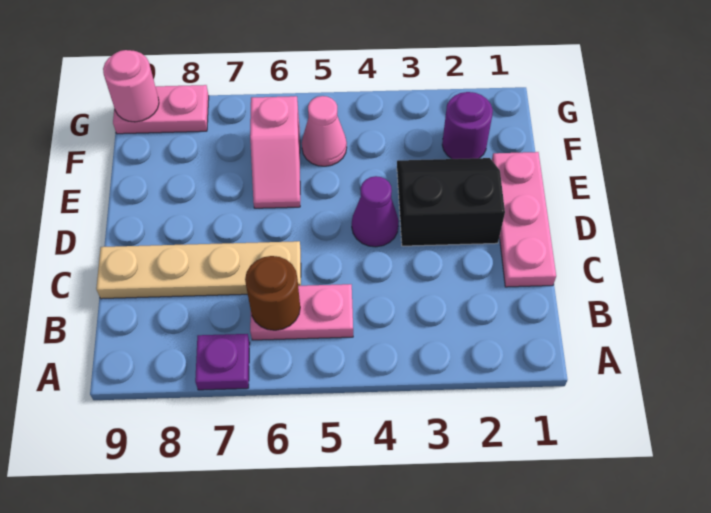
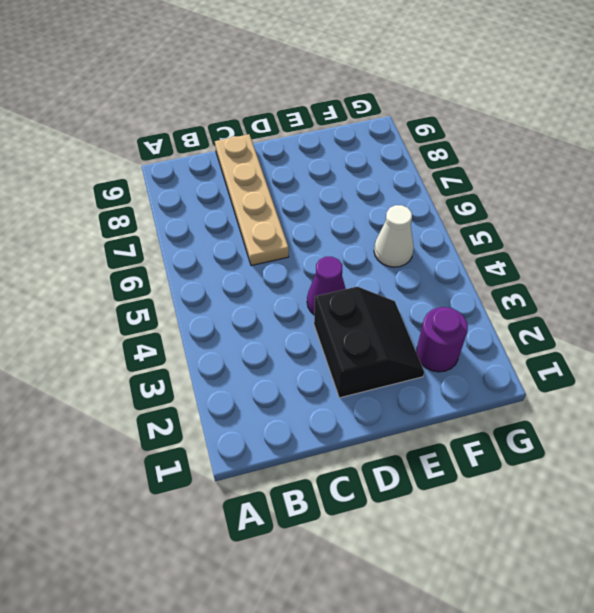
white 1x1 cone [374,205,414,267] -> pink 1x1 cone [302,96,347,166]
none -> purple 1x1 plate [195,334,250,390]
none -> pink 1x2 plate [250,284,353,340]
none -> pink 1x3 plate [492,152,556,287]

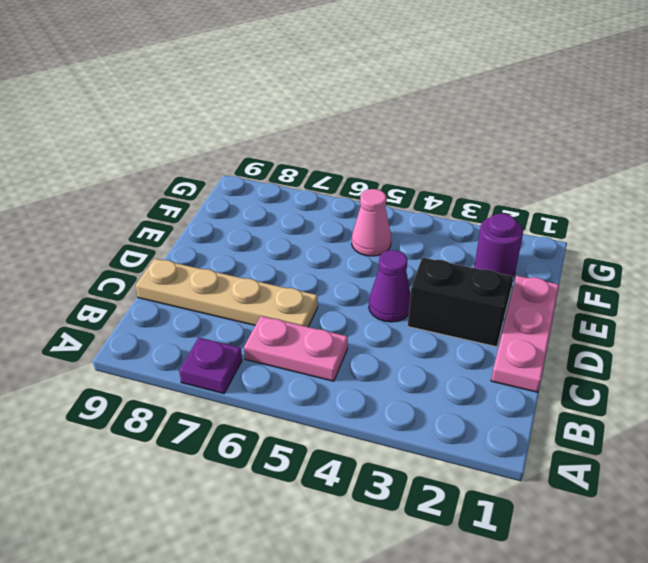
none -> pink 1x2 slope [250,96,300,208]
none -> pink 1x2 plate [113,85,209,134]
none -> brown 1x1 round brick [245,256,300,330]

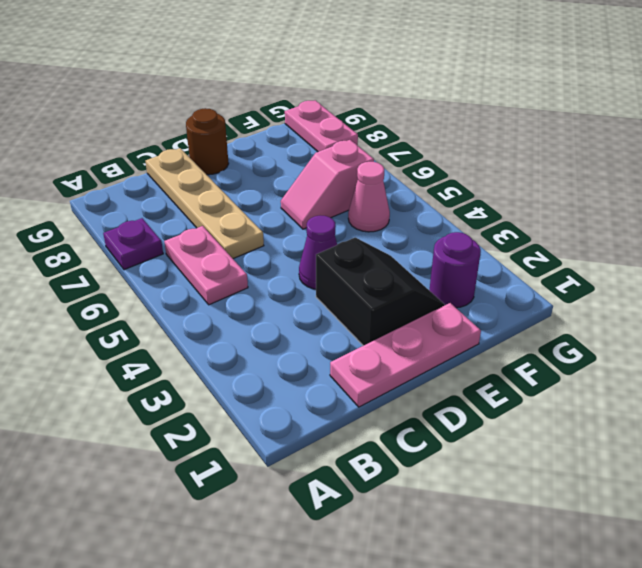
brown 1x1 round brick [186,108,229,175] -> brown 1x1 round brick moved to [245,256,300,330]
none -> pink 1x1 round brick [103,50,159,122]

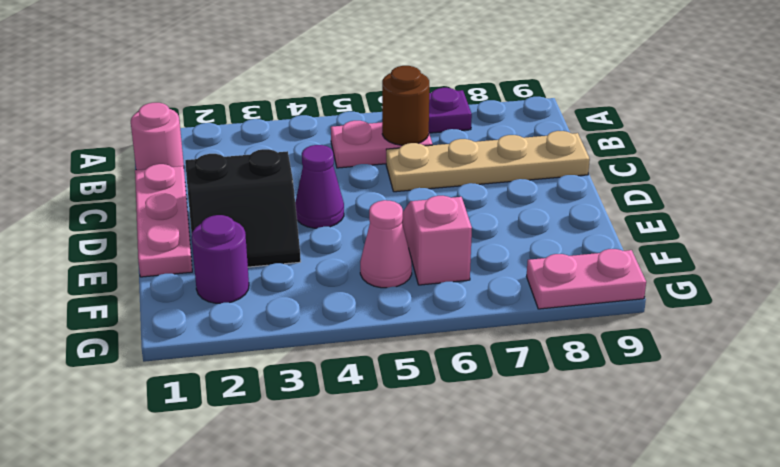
pink 1x1 round brick [131,103,184,170] -> pink 1x1 round brick moved to [103,50,159,122]

